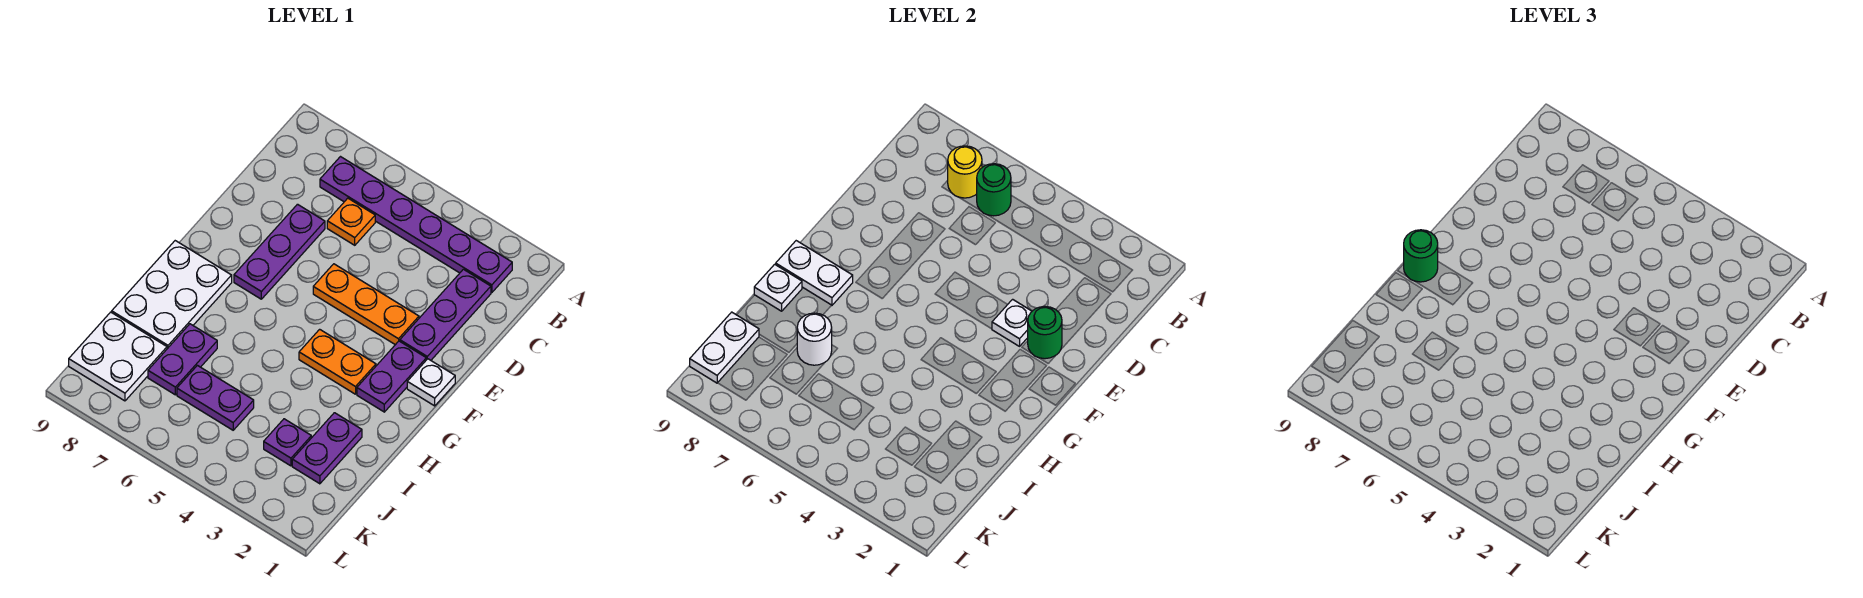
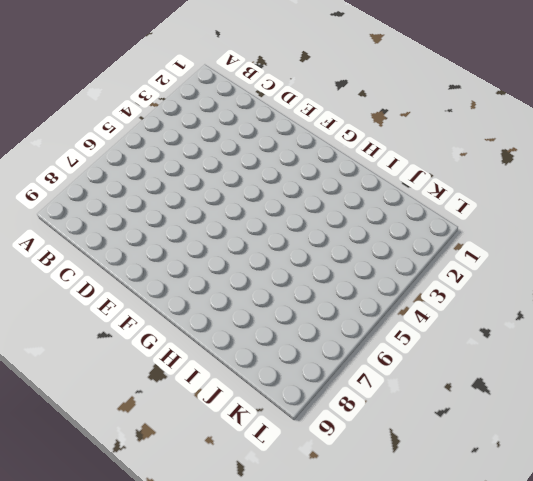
none -> purple 1x6 plate [320,157,512,293]
none -> purple 1x3 plate [400,269,491,360]
none -> orange 1x1 plate [327,198,375,245]

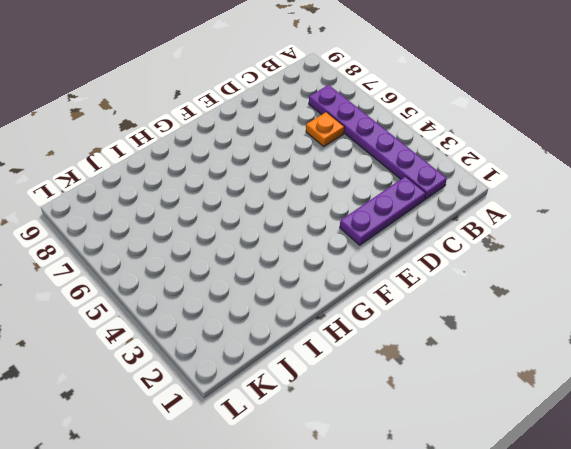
none -> purple 1x3 plate [234,204,325,299]
none -> orange 1x3 plate [313,264,419,345]
none -> white 1x1 plate [407,359,455,406]

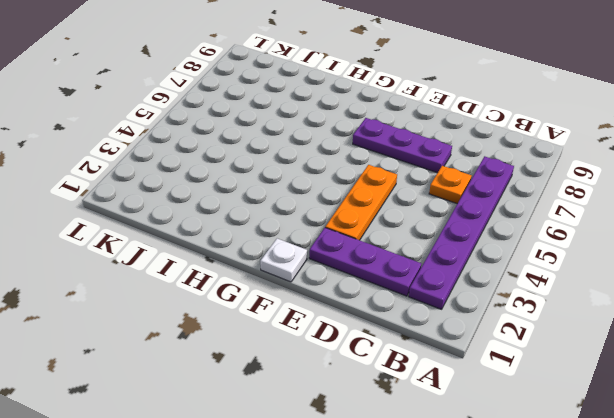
none -> purple 1x2 plate [357,341,426,412]
none -> orange 1x2 plate [299,329,376,394]
none -> white 2x3 plate [112,241,232,349]

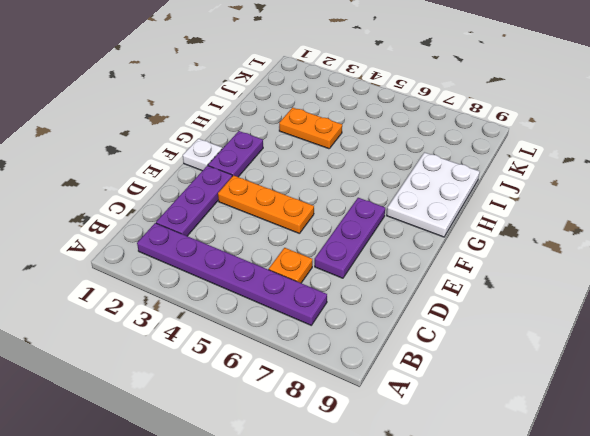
orange 1x2 plate [279,107,342,149] -> orange 1x2 plate moved to [299,329,376,394]
none -> purple 1x2 plate [292,413,362,484]
none -> purple 1x2 plate [148,324,217,395]
none -> purple 1x1 plate [264,419,311,466]

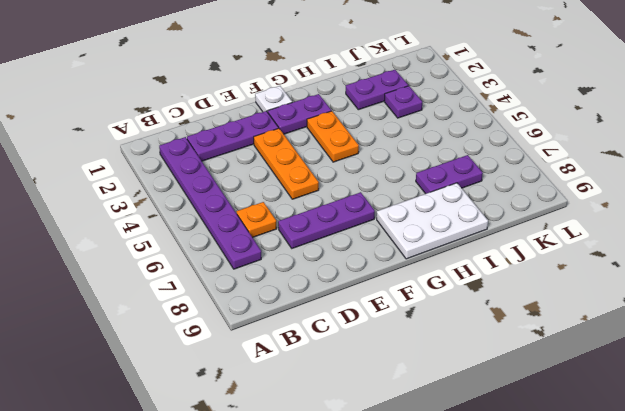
none -> purple 1x2 plate [177,365,254,430]
none -> white 2x2 plate [69,312,167,401]
none -> green 1x1 round brick [977,164,1011,216]

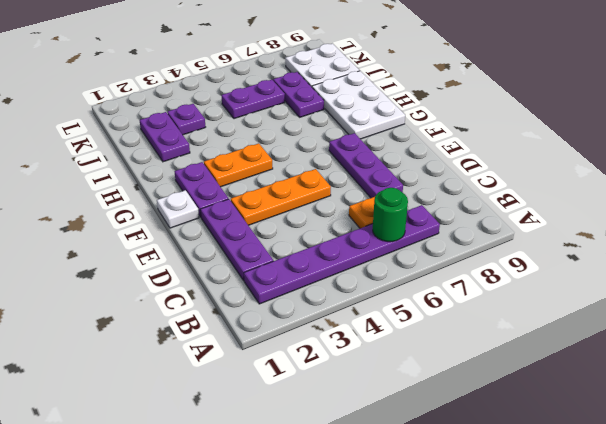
none -> yellow 1x1 round brick [948,146,982,198]
none -> green 1x1 round brick [1028,306,1062,359]
none -> white 1x1 plate [992,299,1032,346]

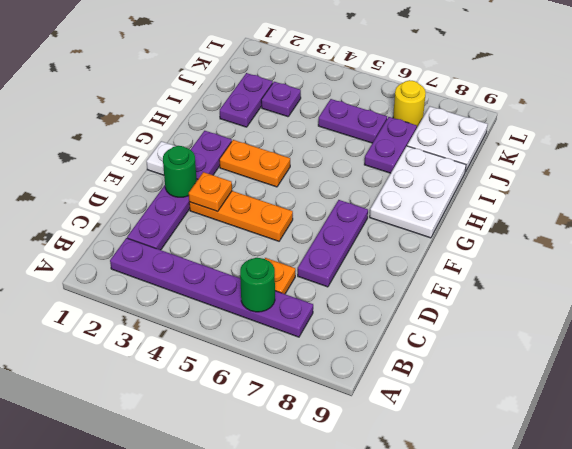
orange 1x1 plate [189,172,232,212] -> white 1x1 plate [992,299,1032,346]
yellow 1x1 round brick [393,80,426,127] -> yellow 1x1 round brick moved to [948,146,982,198]
none -> white 1x2 plate [776,241,853,305]
none -> white 1x1 plate [754,264,802,311]
none -> white 1x1 round brick [797,313,832,365]

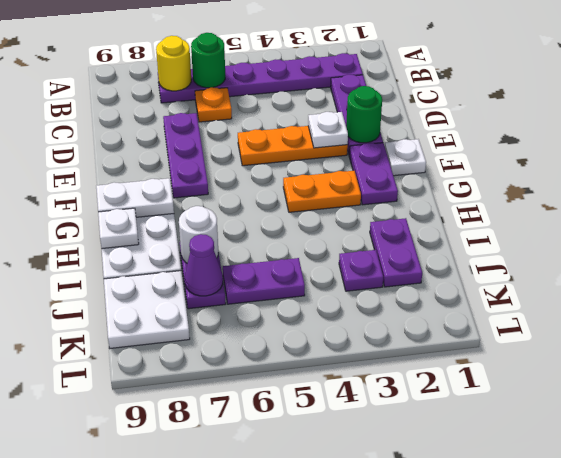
purple 1x1 cone [185,234,223,296] -> none
none -> white 1x2 plate [690,312,759,383]
none -> green 1x1 round brick [1404,230,1438,282]

